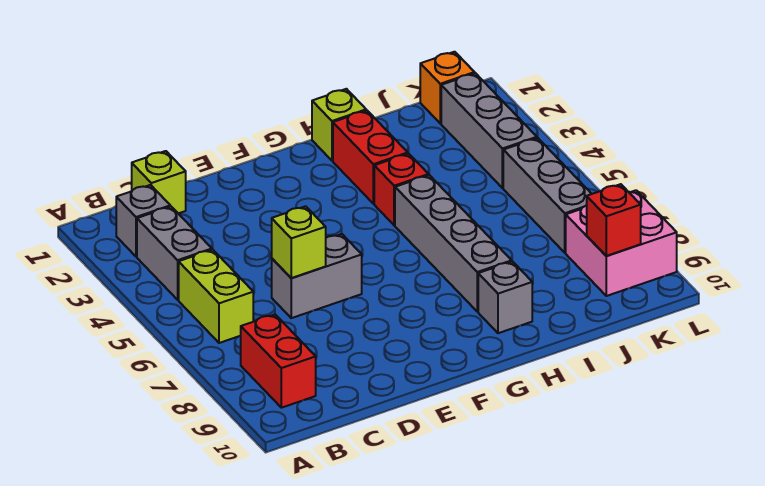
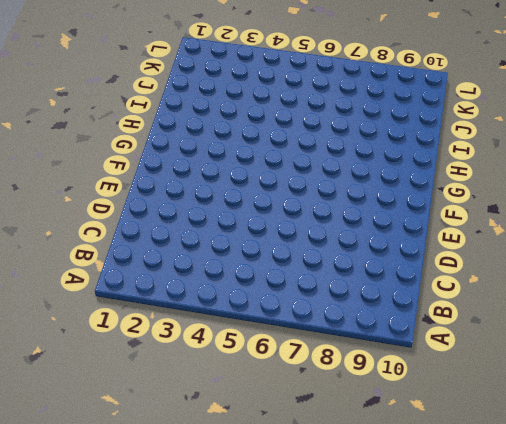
none -> grey 1x1 brick [116,185,170,257]
none -> grey 1x2 brick [137,207,212,300]
none -> lime 1x2 brick [179,250,253,343]

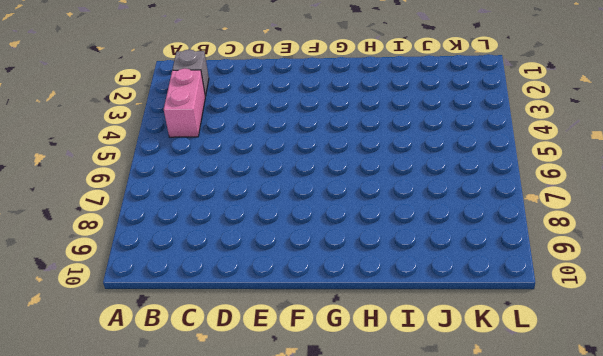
pink 1x2 brick [164,68,205,137] -> grey 1x2 brick [137,207,212,300]
none -> lime 1x2 brick [179,250,253,343]
none -> red 1x2 brick [241,315,316,408]
none -> lime 1x1 brick [132,151,186,214]

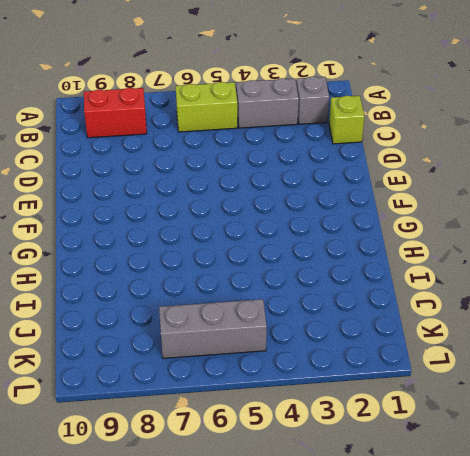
none -> grey 1x2 brick [272,234,362,318]
none -> lime 1x1 brick [312,89,366,161]
none -> red 1x2 brick [333,110,408,204]

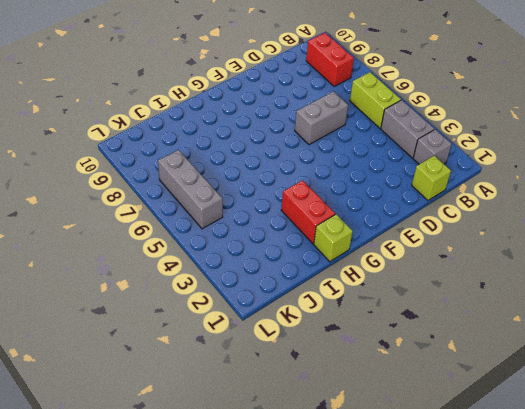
none -> red 1x1 brick [374,154,429,225]
none -> grey 1x4 brick [395,175,512,312]
none -> grey 1x1 brick [478,261,532,333]

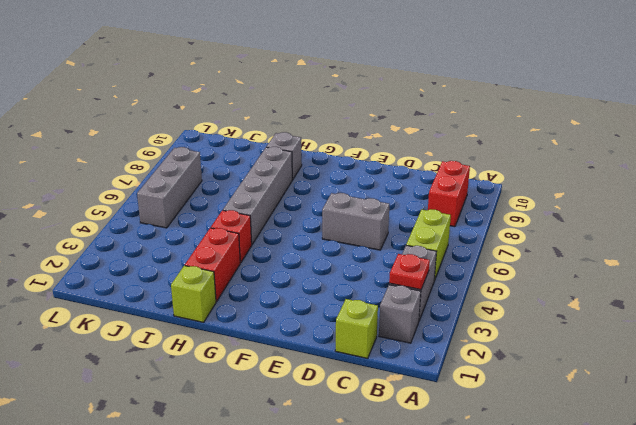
red 1x1 plate [389,254,430,290] -> none
none -> orange 1x1 brick [420,52,475,123]
none -> grey 1x3 brick [441,73,537,188]
none -> pink 2x2 brick [566,190,677,296]

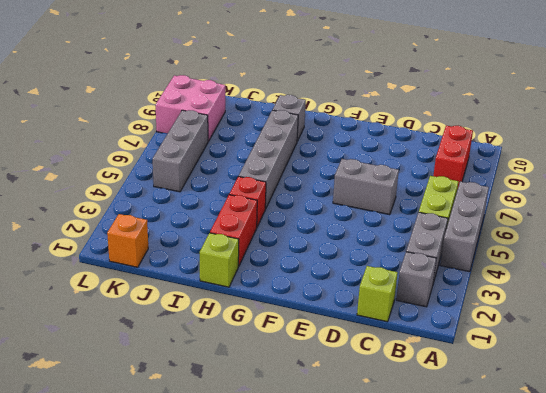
grey 1x3 brick [440,182,489,272] -> grey 1x3 brick moved to [441,73,537,188]
none -> lime 1x1 brick [272,206,326,278]
none -> red 1x1 brick [587,184,641,256]

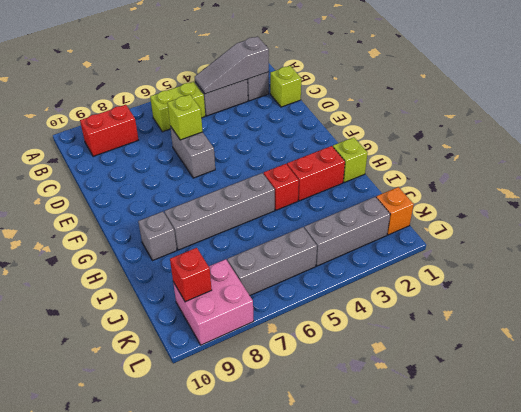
grey 1x3 slope [195,37,269,94] -> none

